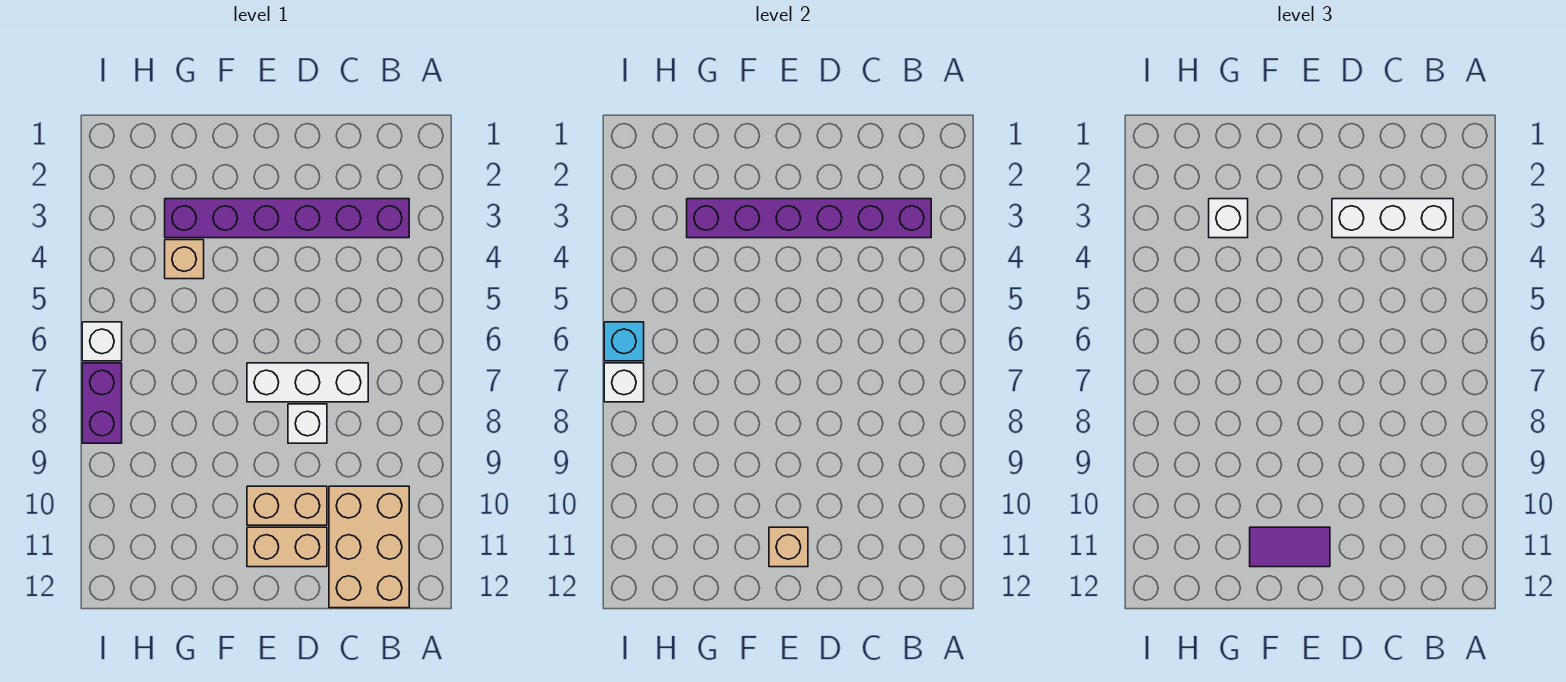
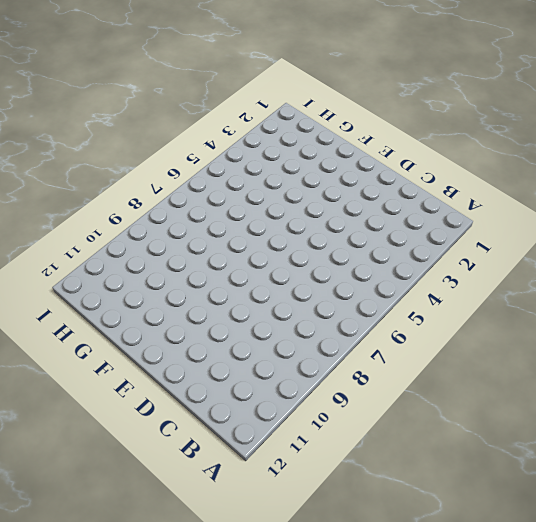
none -> purple 1x6 brick [165,199,409,238]
none -> tan 2x3 brick [329,486,409,608]
none -> white 1x3 brick [247,363,368,402]

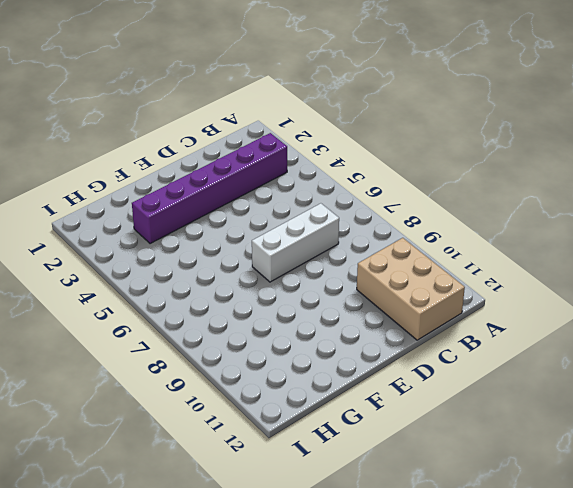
none -> white 1x1 brick [288,404,327,443]
none -> tan 1x2 brick [247,486,327,525]
none -> tan 1x2 brick [247,527,327,567]

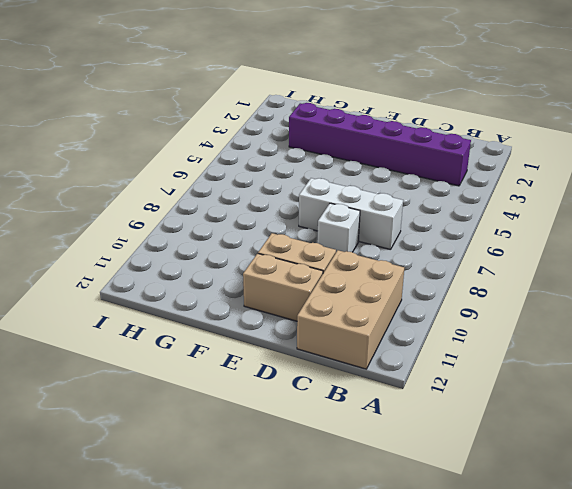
none -> tan 1x1 brick [165,240,204,279]
none -> white 1x1 brick [82,322,122,361]
none -> purple 1x2 brick [82,363,122,443]

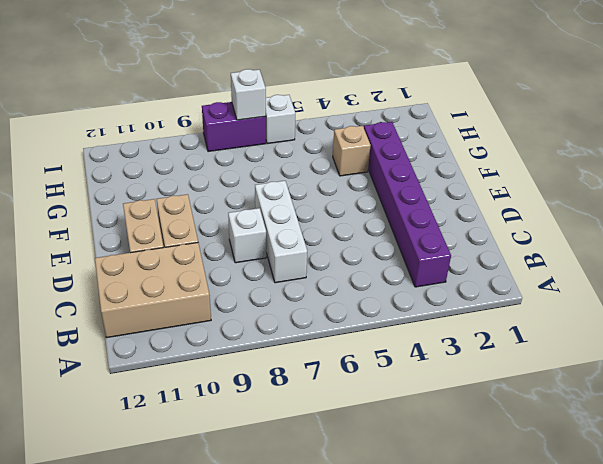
none -> purple 1x6 brick [687,199,931,238]
none -> tan 1x1 brick [769,527,808,567]
none -> cyan 1x1 brick [604,322,644,361]

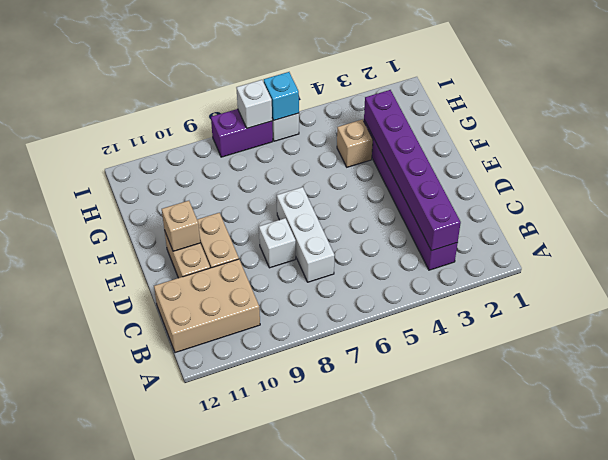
none -> white 1x3 brick [1332,199,1453,238]
none -> purple 1x2 tile [1250,527,1330,567]
none -> white 1x1 brick [1209,199,1248,238]

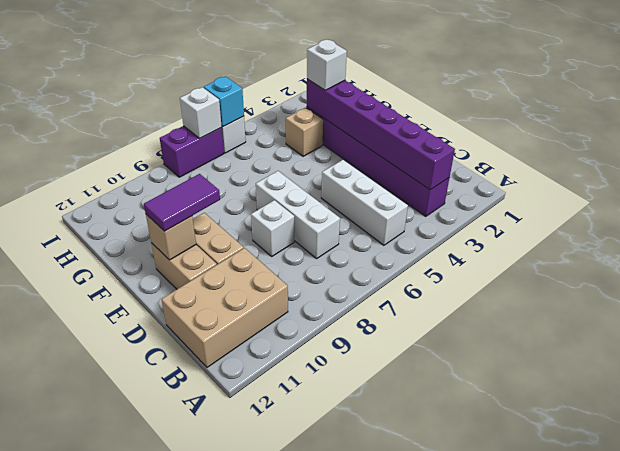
white 1x3 brick [321,160,408,245] -> white 1x3 brick moved to [1332,199,1453,238]
purple 1x2 tile [144,174,220,231] -> purple 1x2 tile turned to [1250,527,1330,567]

